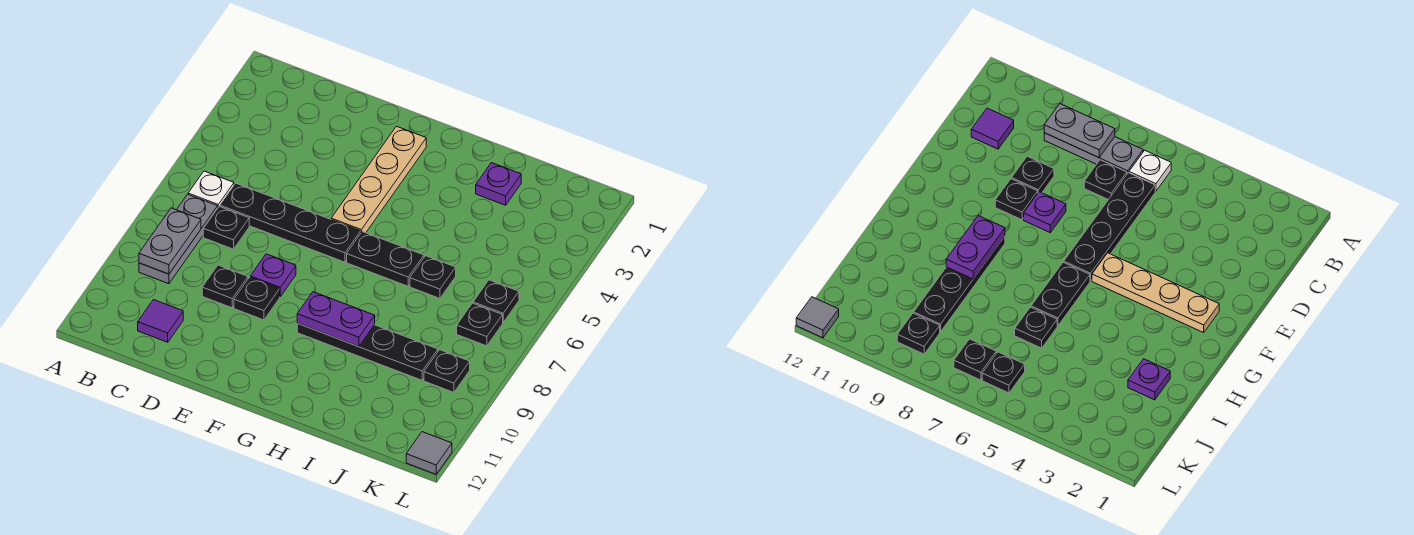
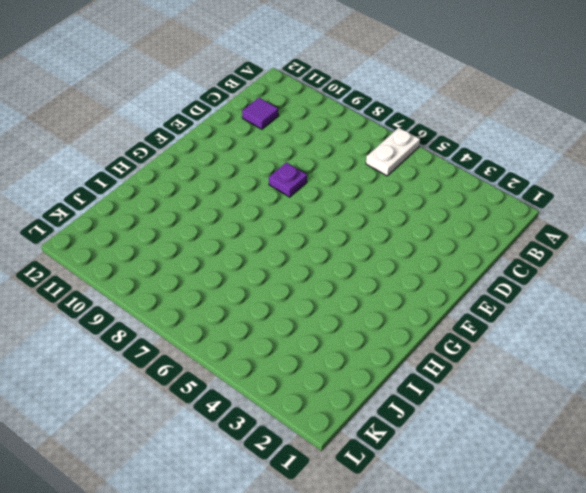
white 1x2 plate [366,128,420,176] -> white 1x1 plate [188,171,234,207]
none -> grey 1x3 plate [139,194,218,284]
none -> black 1x4 plate [220,183,361,262]
none -> black 1x1 plate [203,207,249,249]

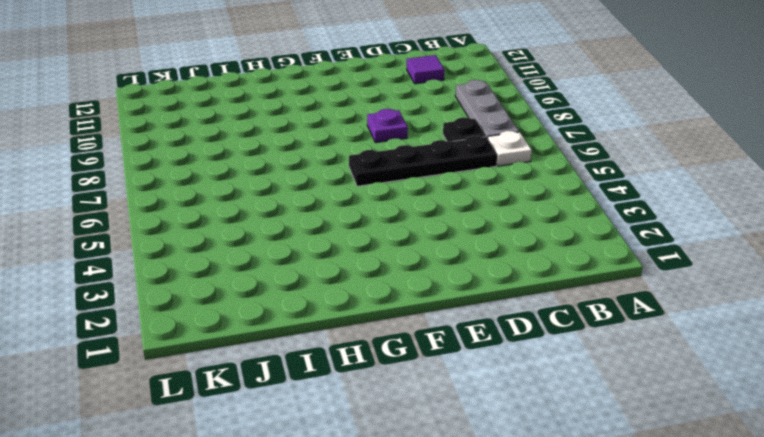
none -> black 1x1 plate [202,265,248,308]
none -> black 1x1 plate [234,277,280,320]
none -> tan 1x4 plate [331,126,426,233]

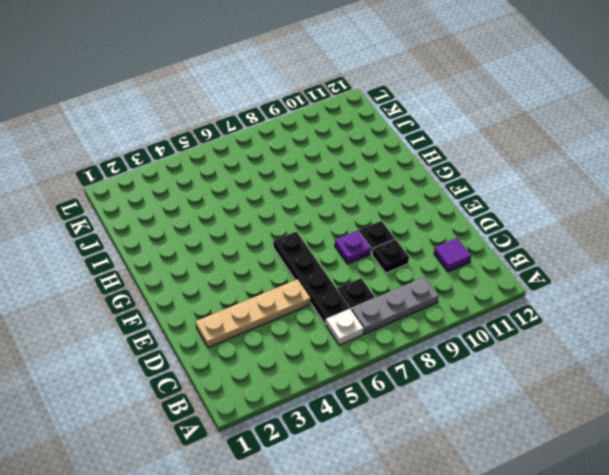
tan 1x4 plate [196,279,310,348] -> tan 1x4 plate moved to [331,126,426,233]
none -> black 1x2 plate [347,232,424,286]
none -> black 1x4 plate [297,324,438,380]
none -> purple 1x1 plate [476,163,521,205]

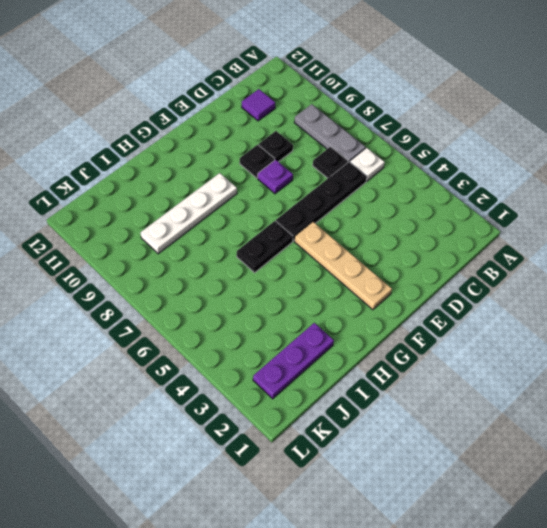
white 1x4 plate [141,173,237,254] -> black 1x4 plate [297,324,438,380]
purple 1x3 plate [253,323,334,399] -> purple 1x1 plate [476,163,521,205]
none -> black 1x1 plate [410,256,456,298]
none -> black 1x1 plate [473,280,519,322]
none -> black 1x1 plate [457,303,503,346]

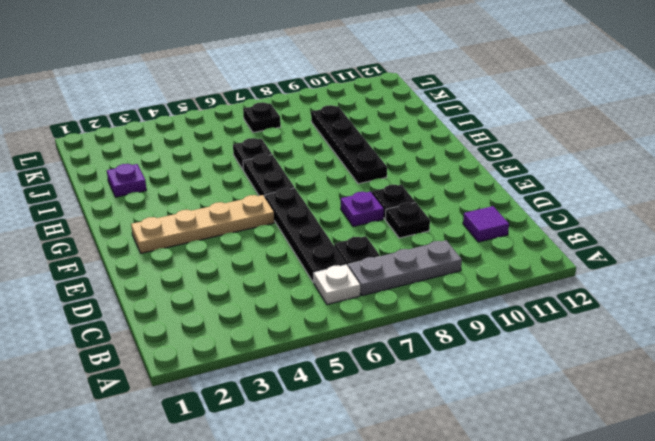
none -> black 1x1 plate [473,280,519,322]
none -> black 1x1 plate [424,350,470,392]
none -> grey 1x1 tile [406,432,452,474]

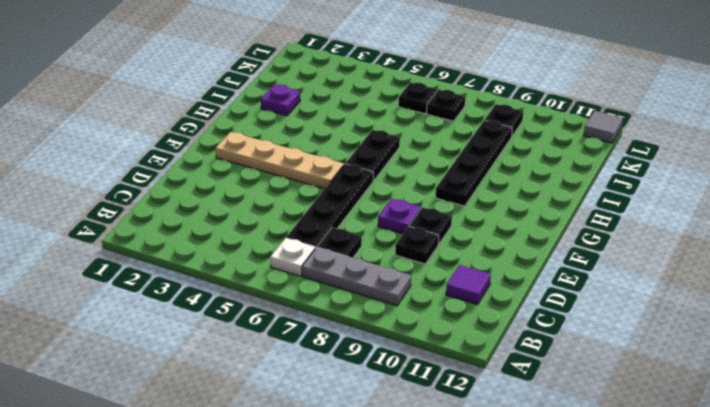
none -> black 1x1 plate [410,256,456,298]
none -> grey 1x2 plate [139,208,201,274]
none -> purple 1x2 plate [297,292,375,347]

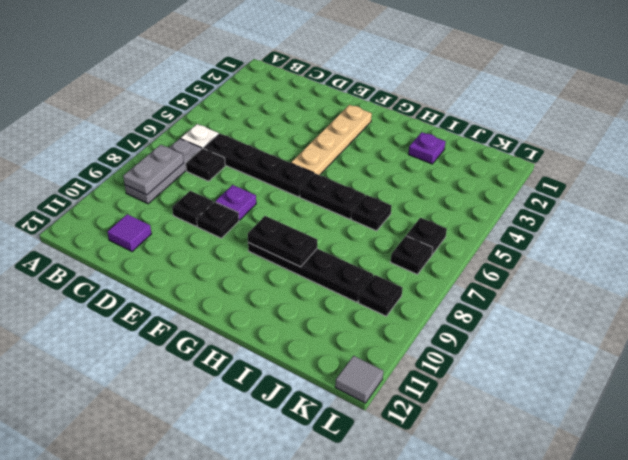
black 1x2 plate [248,216,317,267] -> purple 1x2 plate [297,292,375,347]

